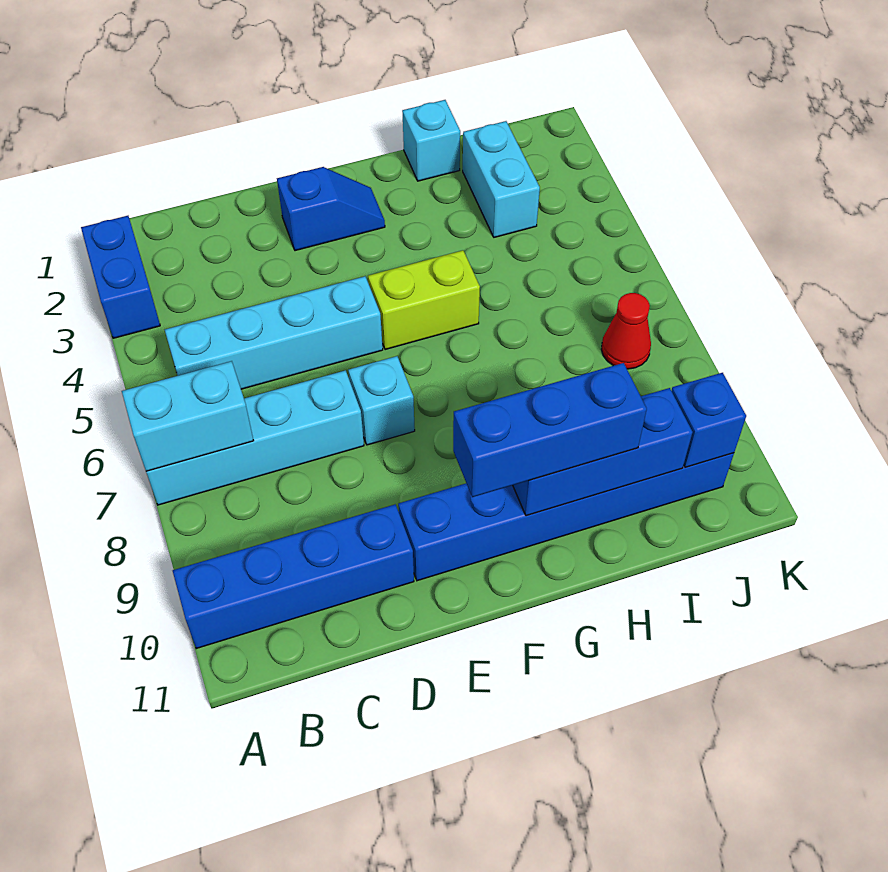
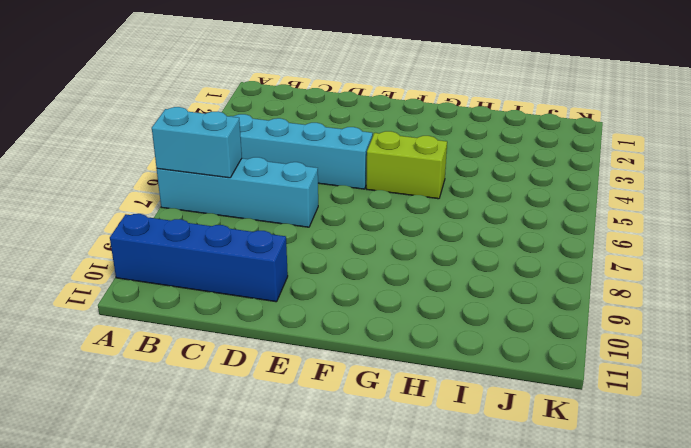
none -> blue 1x2 brick [81,216,160,338]
none -> blue 1x2 slope [277,167,385,251]
none -> cyan 1x1 brick [348,356,415,445]

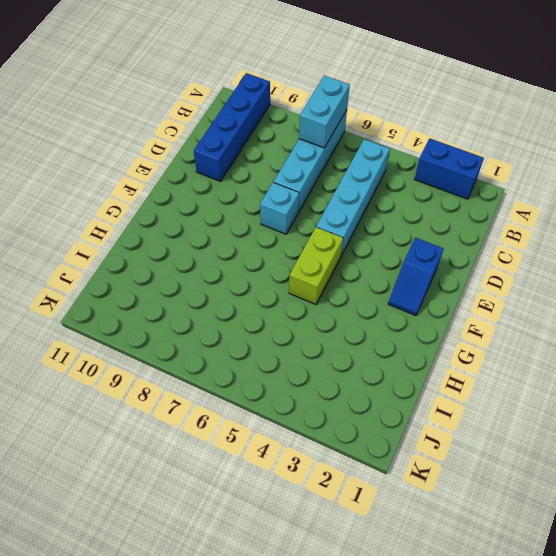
none -> blue 1x6 brick [398,453,734,581]
none -> cyan 1x1 brick [402,100,460,181]
none -> cyan 1x2 brick [463,121,540,237]

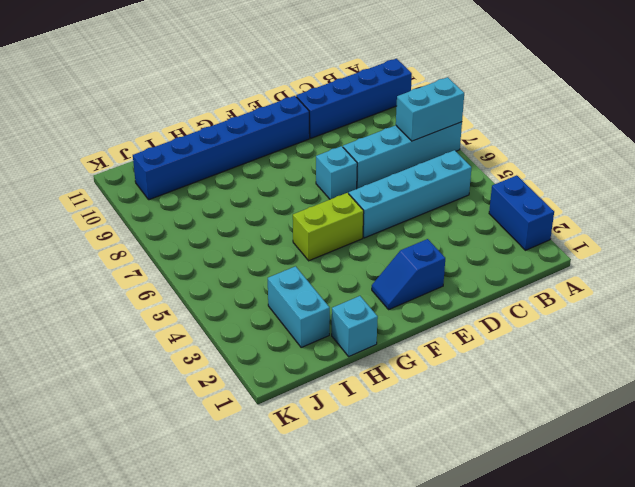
none -> red 1x1 cone [601,293,651,369]
none -> blue 1x3 brick [513,388,693,516]
none -> blue 1x1 brick [672,373,746,467]

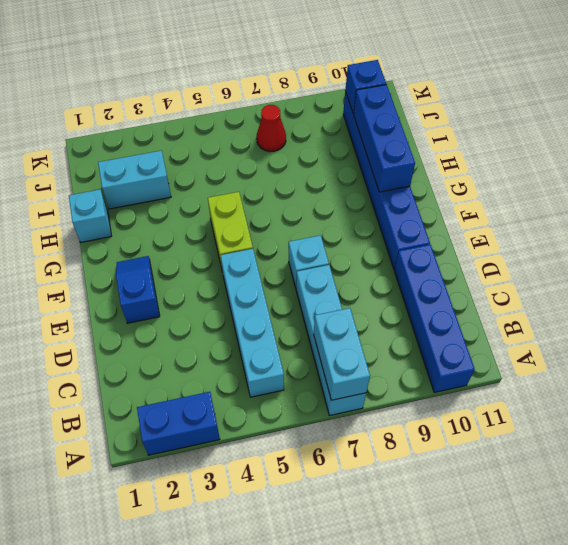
none -> blue 1x3 brick [453,363,647,497]

